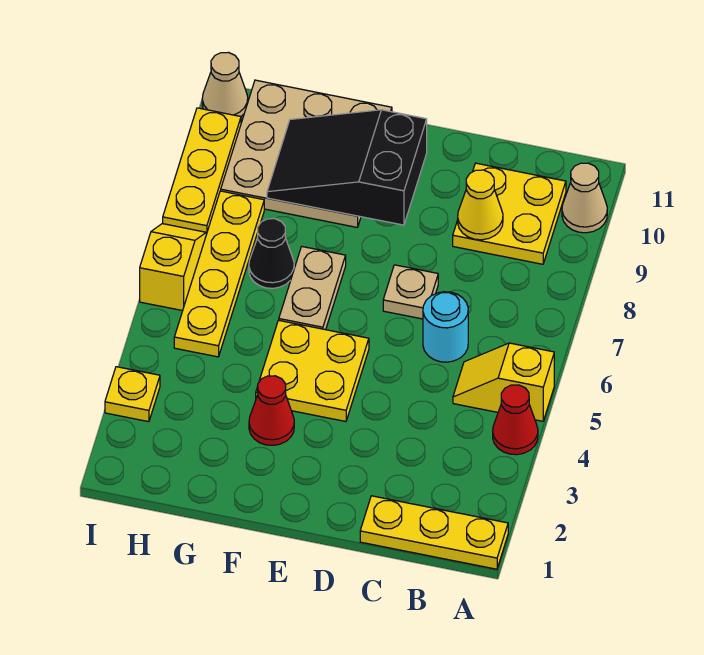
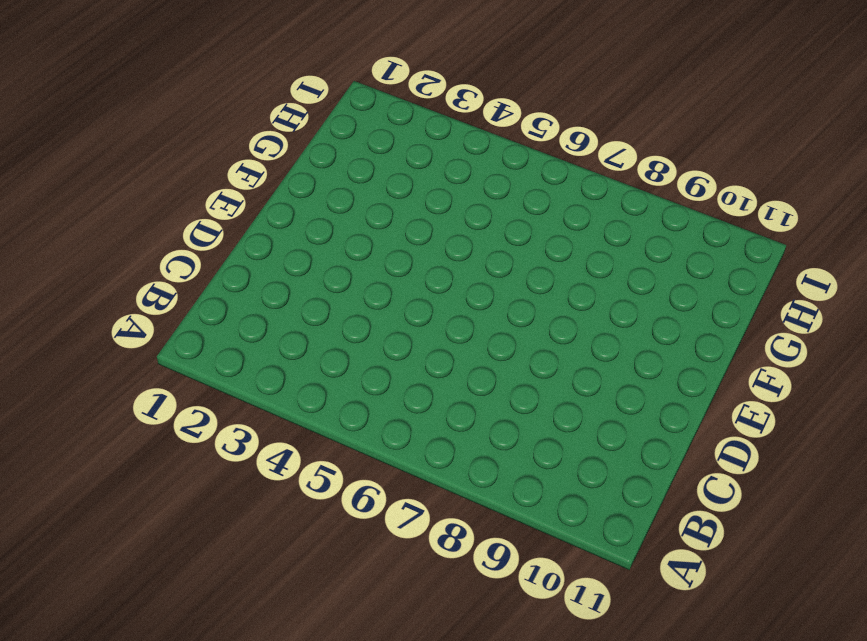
none -> yellow 1x3 plate [360,496,508,569]
none -> red 1x1 cone [493,385,538,455]
none -> yellow 1x2 slope [453,343,554,421]

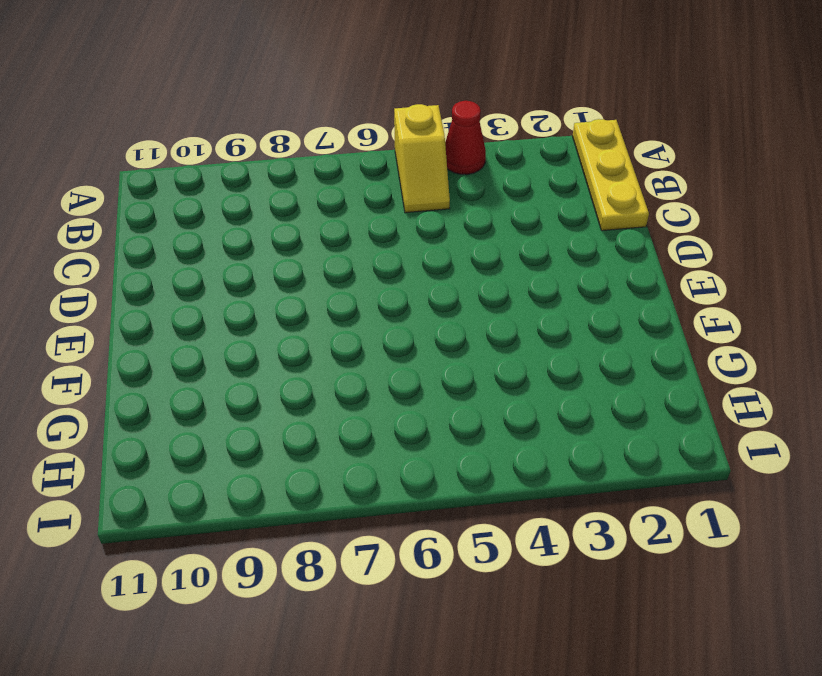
none -> tan 1x1 cone [562,163,607,233]
none -> yellow 2x2 plate [453,163,566,264]
none -> cyan 1x1 round brick [423,292,468,362]

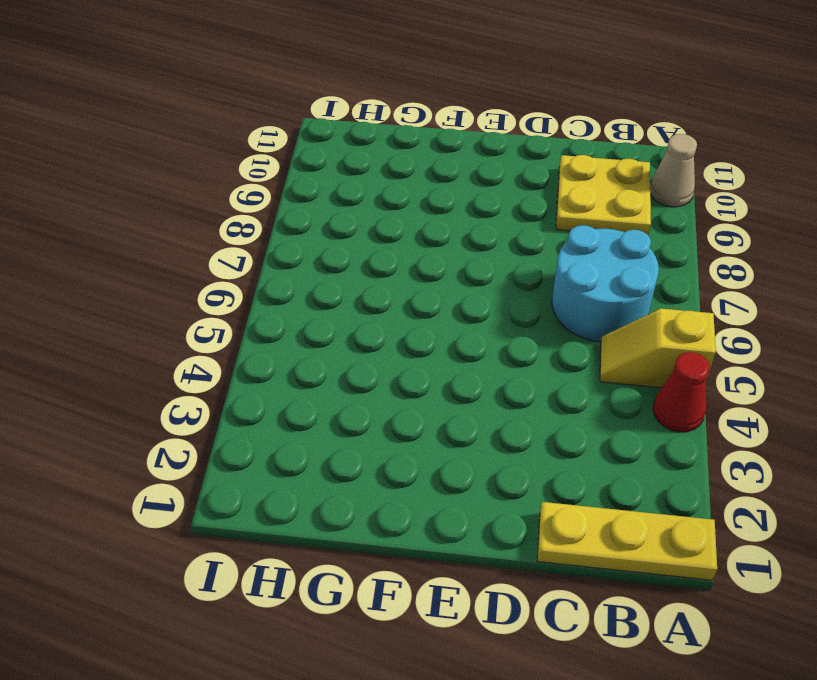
cyan 2x2 round brick [552,225,659,342] -> cyan 1x1 round brick [423,292,468,362]
none -> tan 1x1 plate [383,265,438,319]
none -> yellow 2x2 plate [256,320,369,421]
none -> red 1x1 cone [249,376,294,445]

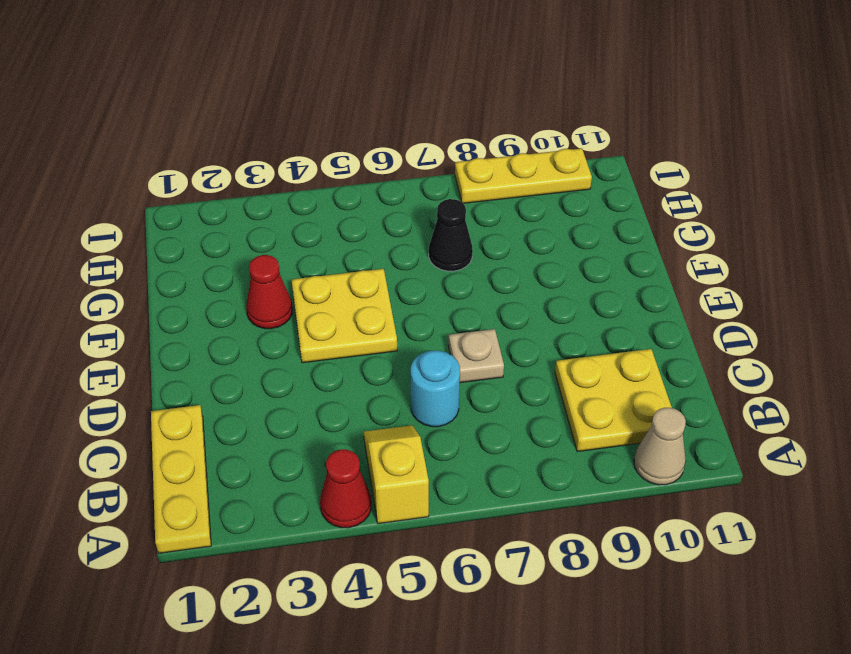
none -> tan 1x2 plate [279,247,346,330]
none -> tan 3x3 plate [221,80,392,227]
none -> yellow 1x4 plate [174,191,264,357]

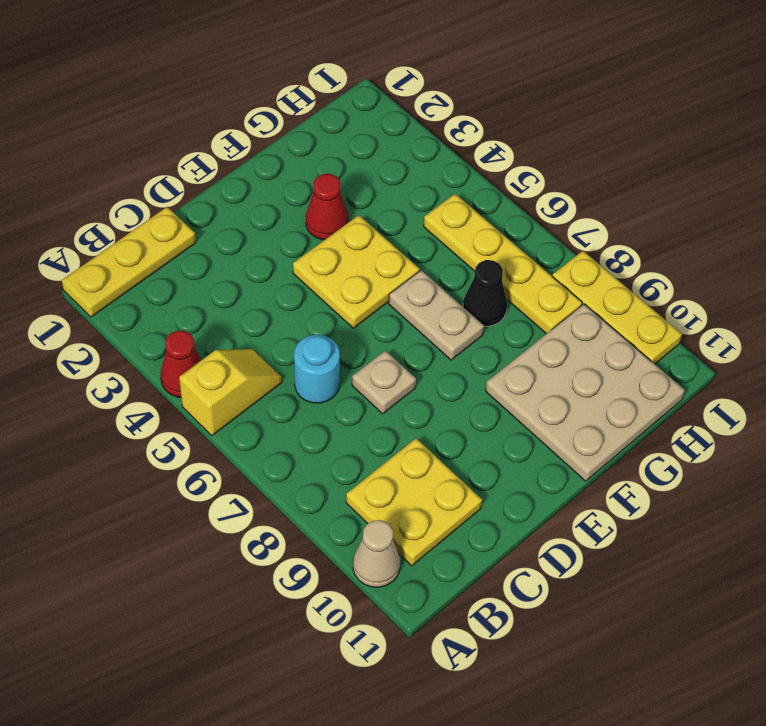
none -> yellow 1x1 plate [105,367,160,422]
none -> yellow 1x2 slope [140,224,206,311]
none -> tan 1x1 cone [202,52,248,116]

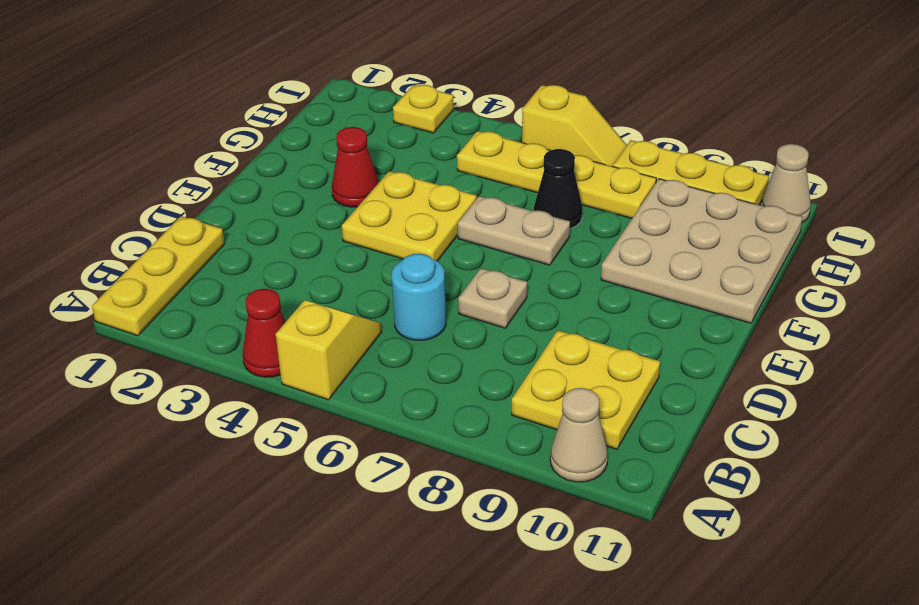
none -> yellow 1x1 cone [458,170,503,240]
none -> black 2x3 slope [267,110,427,225]

